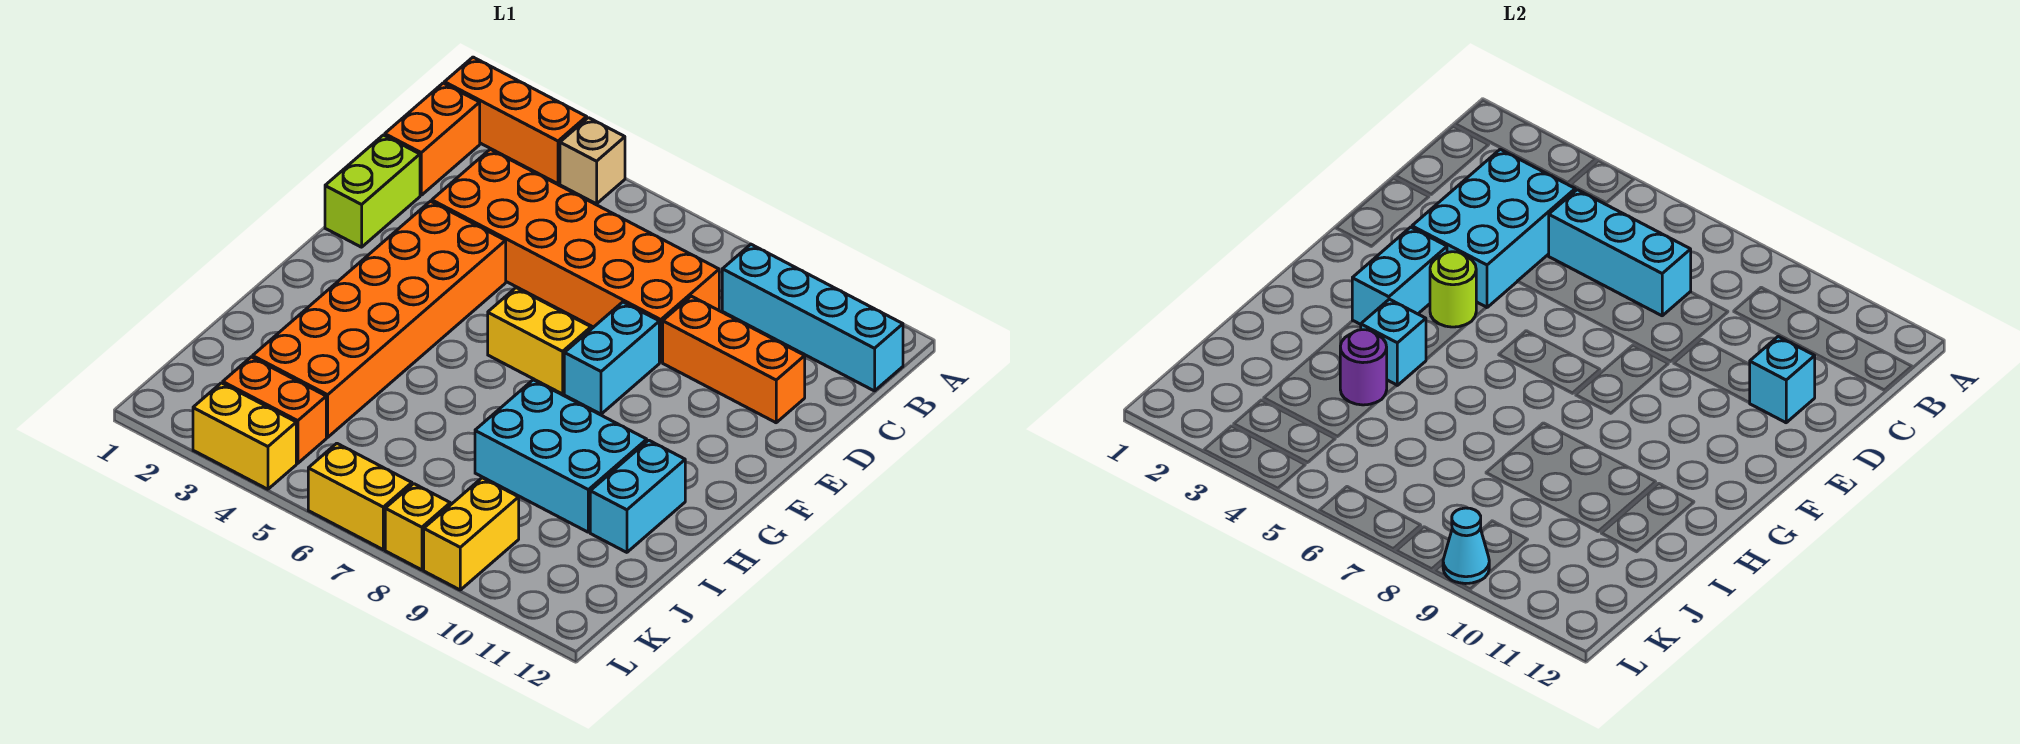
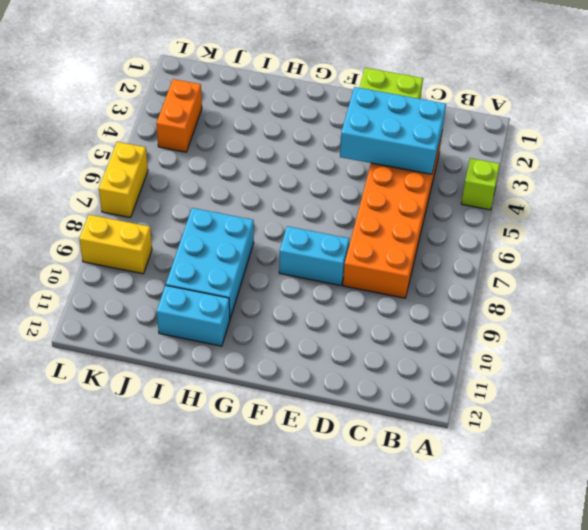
lime 1x1 brick [461,158,500,210] -> tan 1x1 brick [560,118,625,204]
none -> orange 1x3 brick [444,57,587,184]
none -> orange 1x2 brick [385,83,480,195]
none -> cyan 1x4 brick [722,244,903,391]

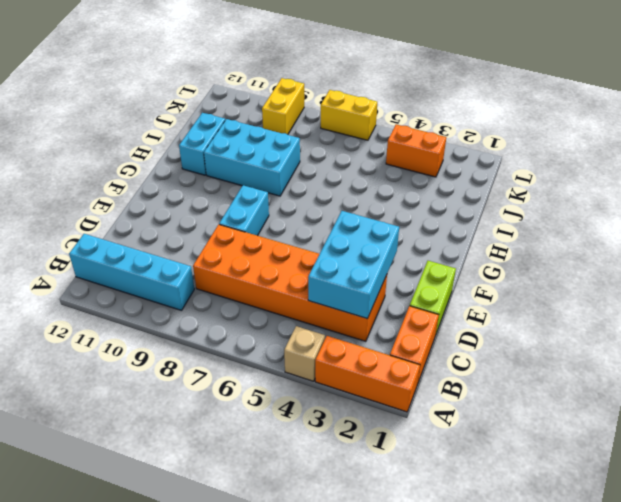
none -> orange 1x3 brick [663,296,805,423]
none -> orange 2x6 brick [253,201,506,437]
none -> yellow 1x2 brick [488,288,591,394]

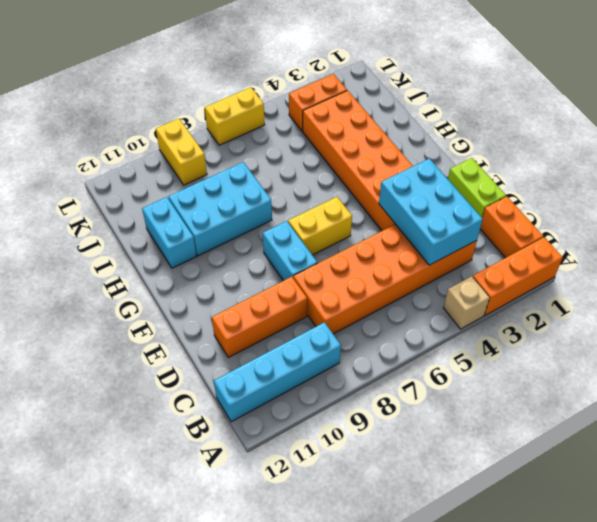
none -> yellow 1x2 brick [193,383,296,489]
none -> yellow 1x1 brick [385,484,450,570]
none -> cyan 1x3 brick [1549,190,1691,316]

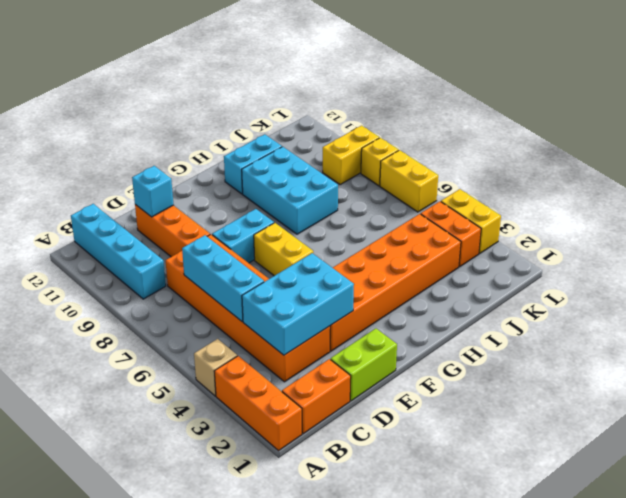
none -> cyan 1x2 brick [1352,227,1447,324]
none -> lime 1x1 round brick [1430,252,1476,327]
none -> cyan 1x1 brick [1361,299,1426,385]

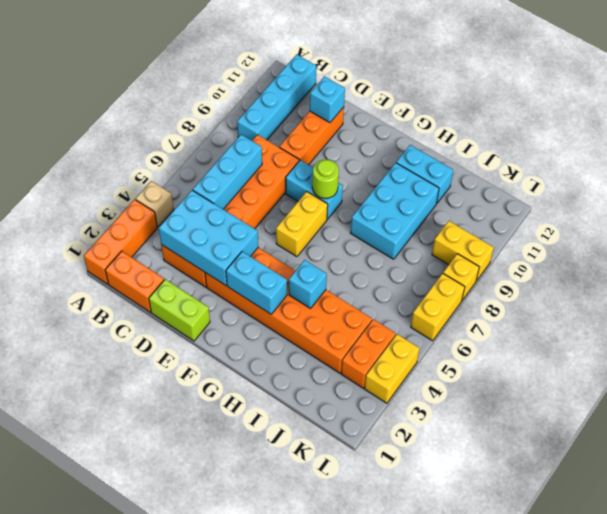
lime 1x1 round brick [312,160,339,199] -> lime 1x1 round brick moved to [1430,252,1476,327]
none -> purple 1x1 round brick [1340,330,1387,405]
none -> cyan 1x1 cone [1443,508,1489,584]

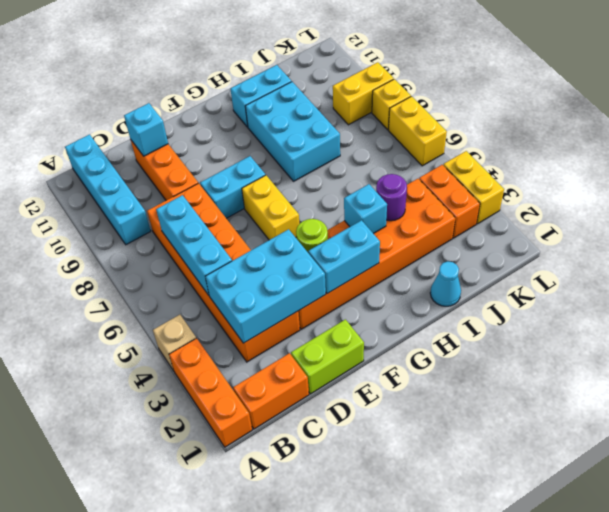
cyan 1x1 cone [430,262,461,306] -> cyan 1x1 cone moved to [1443,508,1489,584]

